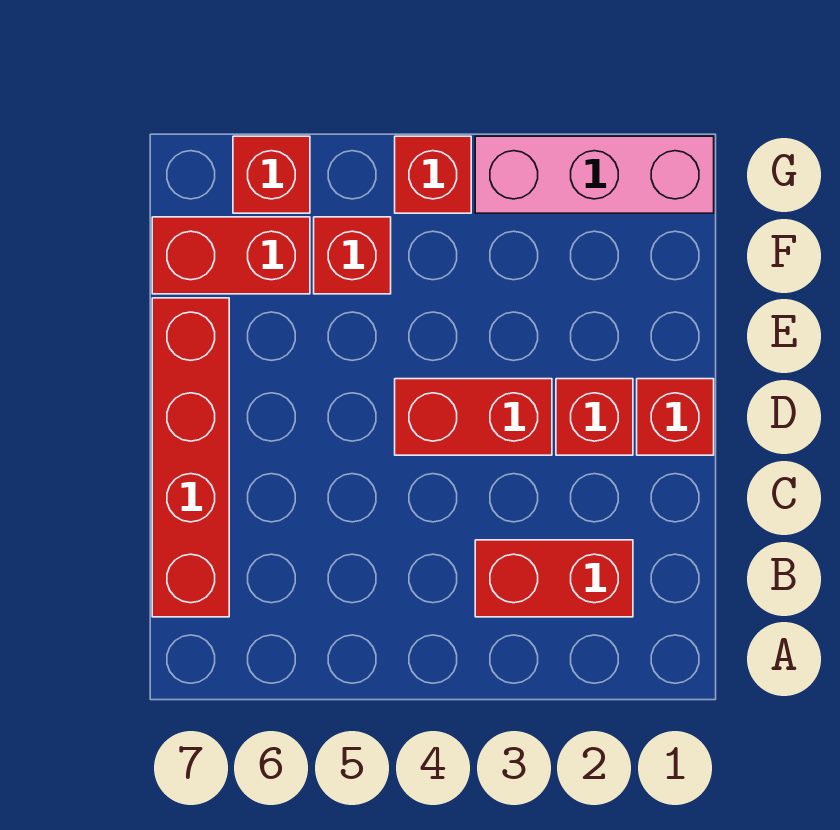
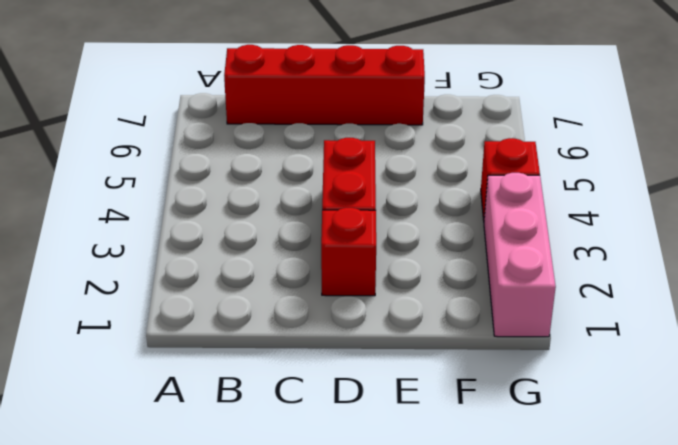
none -> red 1x2 brick [475,540,633,617]
none -> red 1x1 brick [637,379,714,455]

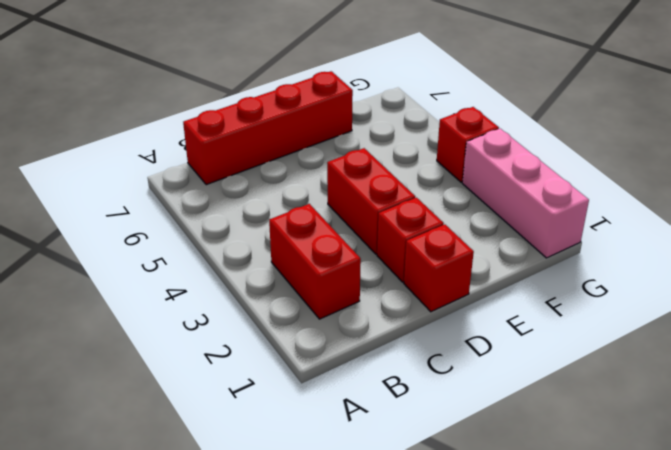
none -> red 1x1 brick [314,217,391,294]
none -> red 1x2 brick [152,217,310,294]

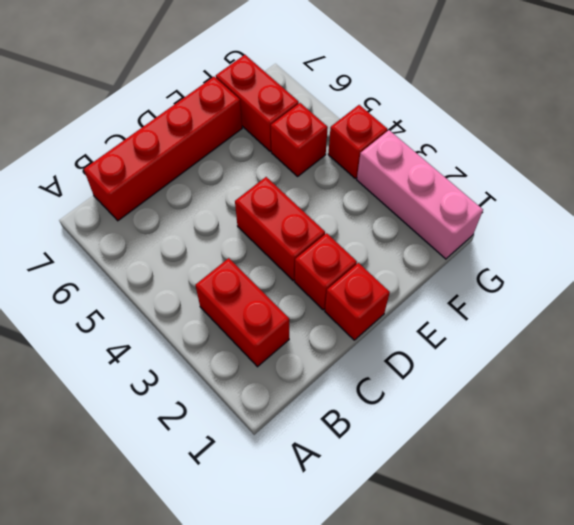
none -> red 1x1 brick [233,136,310,213]

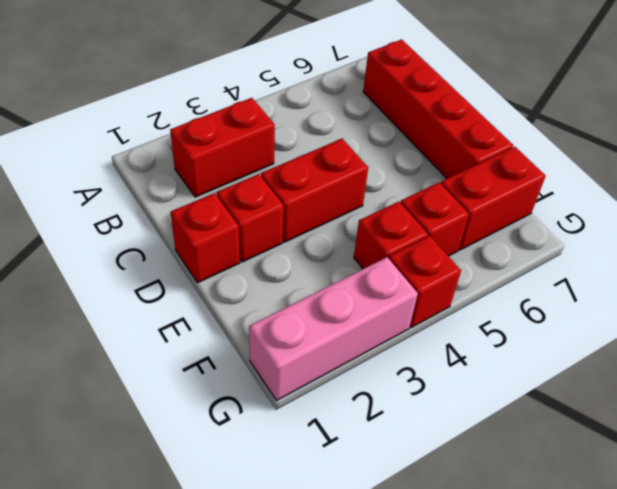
red 1x1 brick [354,202,428,269] -> red 1x1 brick moved to [233,136,310,213]

